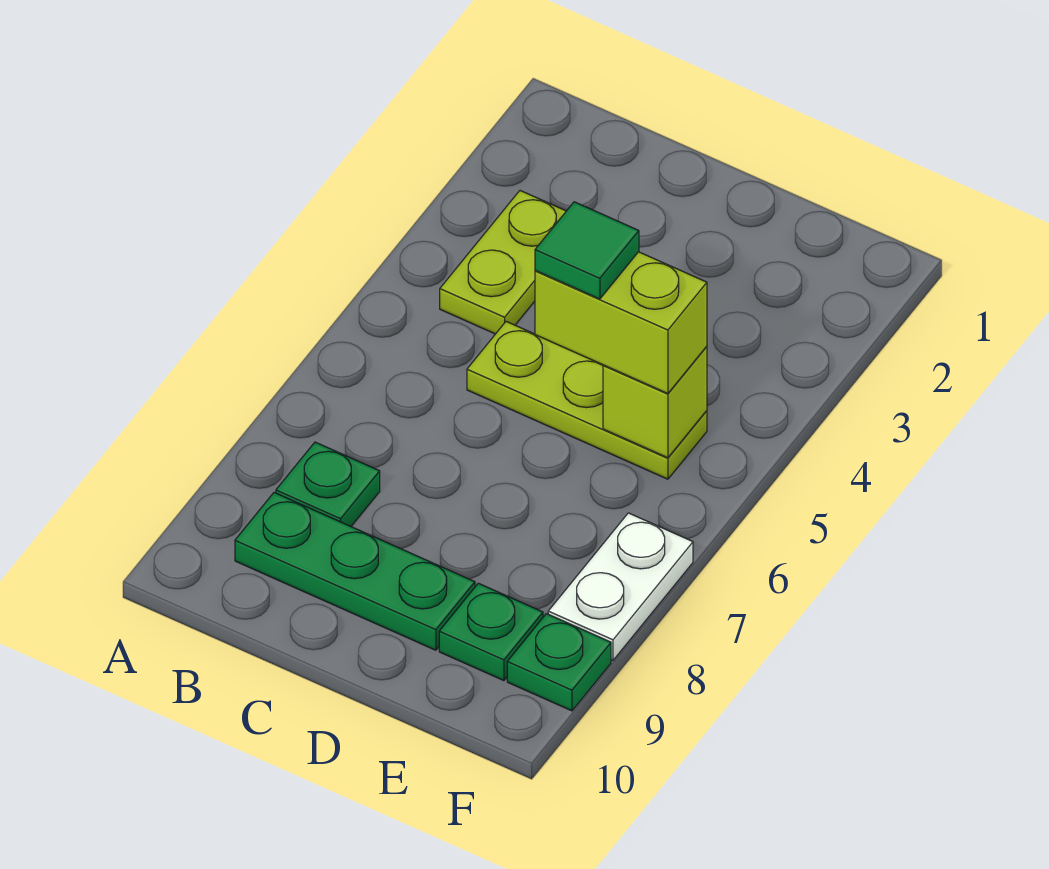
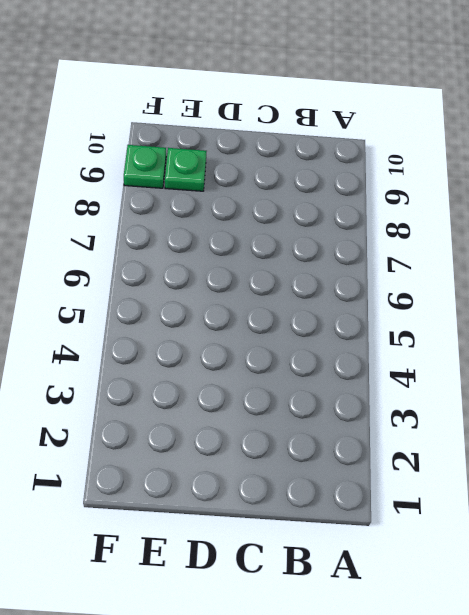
none -> lime 1x2 plate [440,191,566,334]
none -> green 1x1 plate [276,442,380,526]

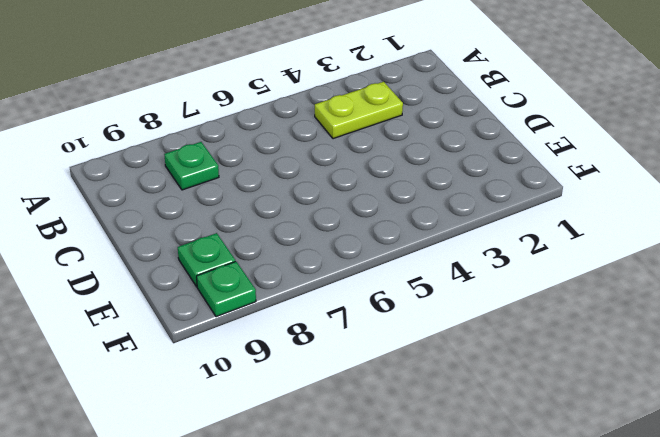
none -> green 1x3 plate [235,493,475,650]
none -> lime 1x3 plate [467,322,707,479]

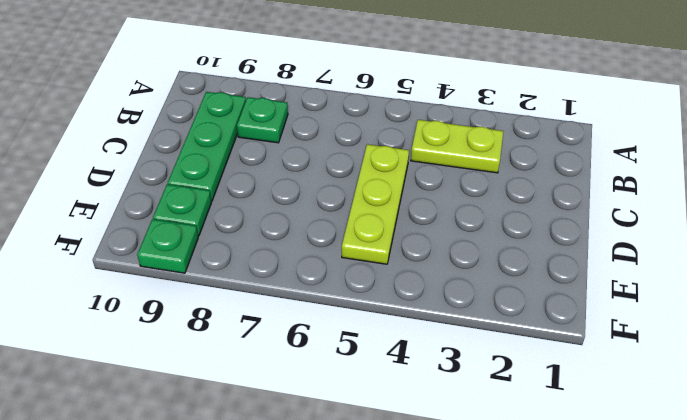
none -> white 1x2 plate [548,513,693,660]
none -> lime 1x1 brick [603,346,707,458]

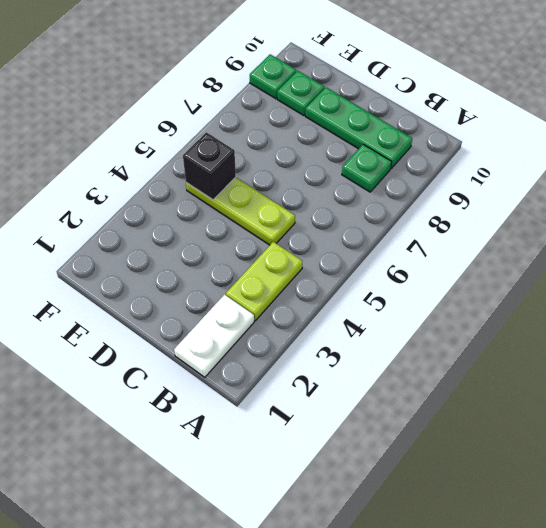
white 1x2 plate [174,295,254,377] -> white 1x2 plate moved to [548,513,693,660]
black 1x1 brick [183,132,236,200] -> lime 1x1 brick [603,346,707,458]
none -> lime 1x2 brick [535,252,707,394]
none -> green 1x1 tile [535,202,639,299]

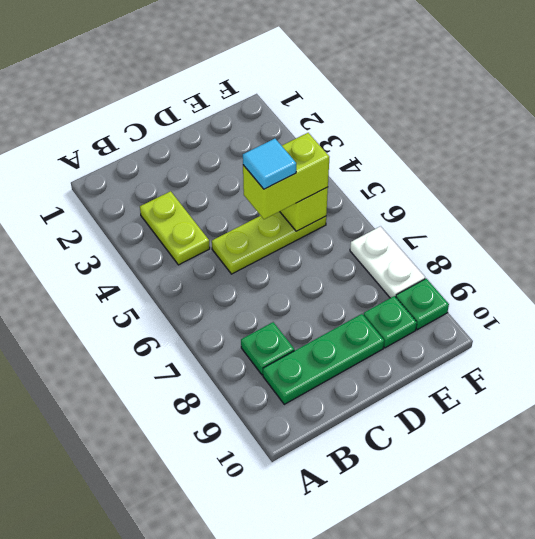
cyan 1x1 tile [243,139,296,189] -> green 1x1 tile [535,202,639,299]

